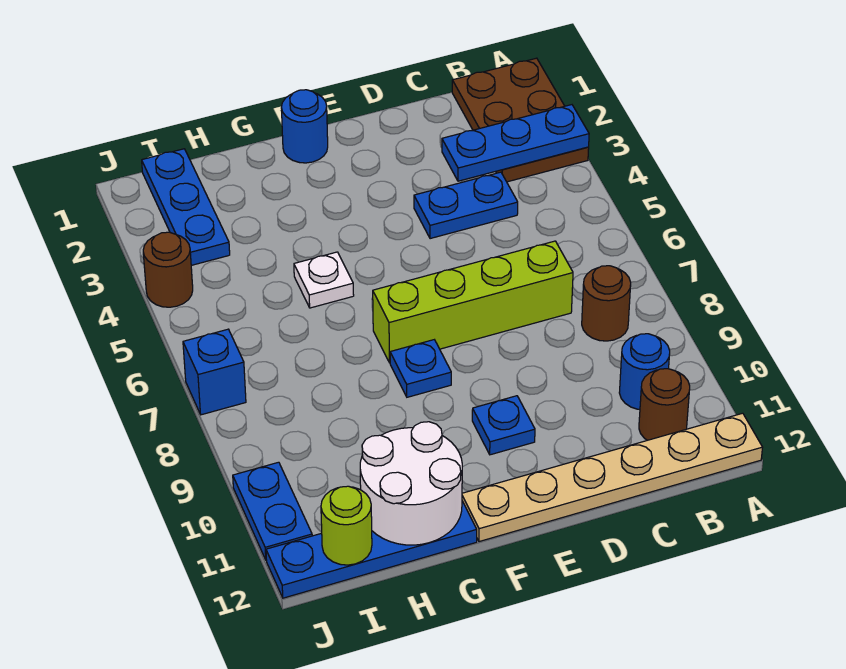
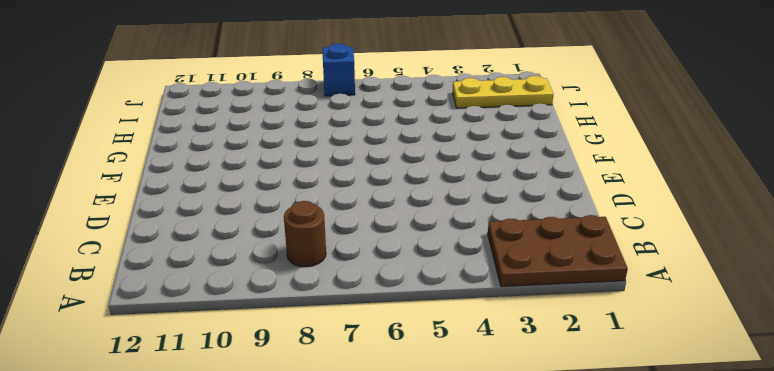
yellow 1x3 plate [453,76,553,108] -> blue 1x3 plate [142,149,230,265]
none -> tan 1x6 plate [462,413,763,542]
none -> blue 1x1 round brick [619,334,670,410]
none -> brown 1x1 round brick [639,369,690,440]

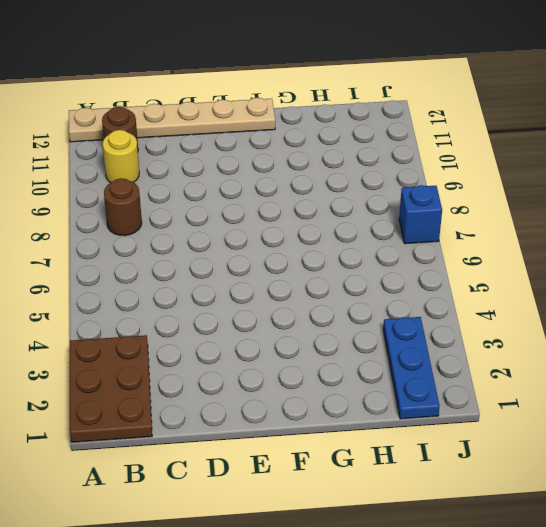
yellow 1x1 round brick [103,130,139,183] -> blue 1x1 round brick [619,334,670,410]
none -> blue 1x2 plate [414,172,518,239]
none -> lime 1x4 brick [373,241,573,363]
none -> blue 1x1 plate [472,396,535,455]

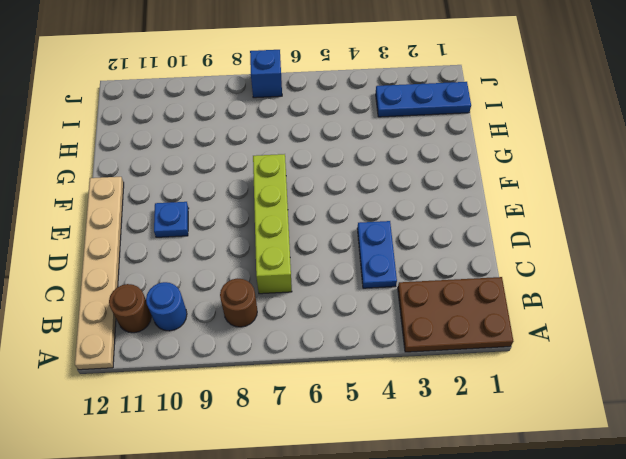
none -> blue 1x1 round brick [281,90,328,163]
none -> blue 1x1 plate [390,340,451,397]
none -> white 1x1 plate [294,252,354,308]

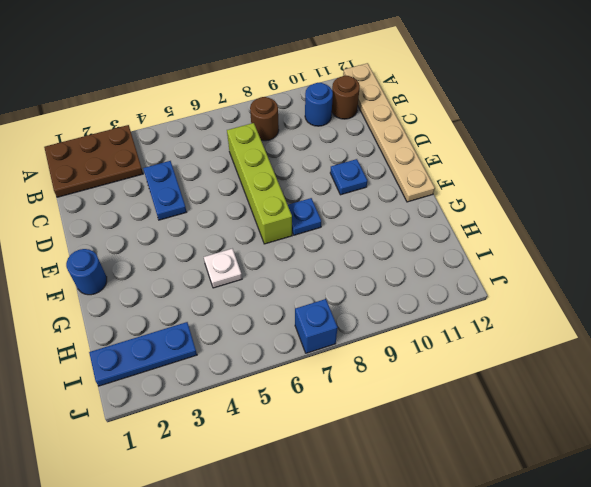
none -> blue 1x4 plate [266,501,477,598]
none -> brown 1x1 round brick [143,232,193,307]
none -> blue 1x2 plate [233,462,312,559]

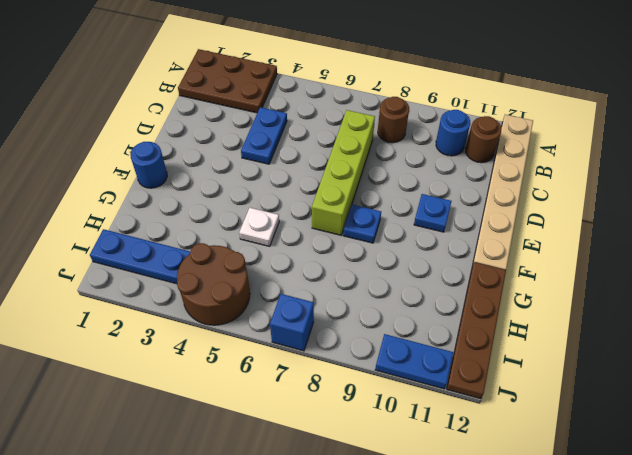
brown 1x4 plate [447,262,506,399] -> blue 1x4 plate [266,501,477,598]
brown 2x2 round brick [177,243,250,325] -> brown 1x1 round brick [143,232,193,307]
none -> blue 1x3 plate [442,105,589,181]
none -> white 2x2 round brick [360,422,462,545]
none -> lime 1x1 round brick [321,486,372,565]

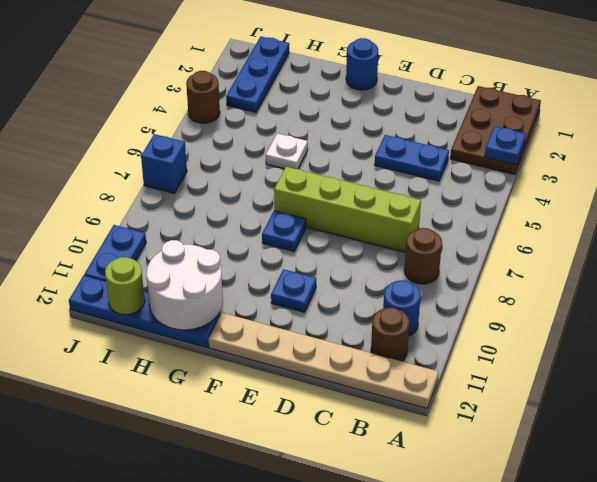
blue 1x1 plate [485,126,526,165] -> blue 1x3 plate [442,105,589,181]

